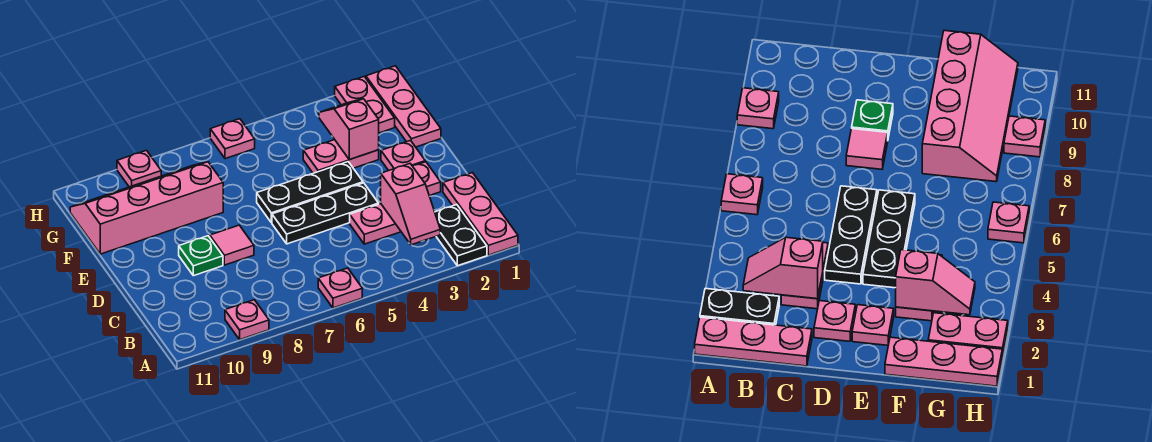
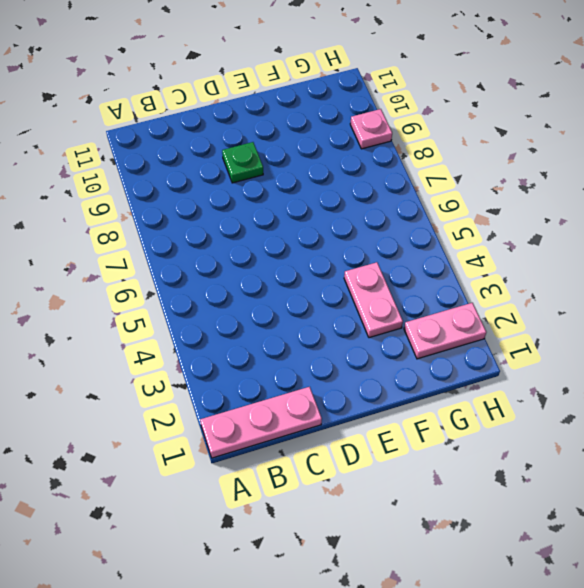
none -> black 1x2 plate [435,204,487,266]
none -> pink 1x1 plate [318,268,362,308]
none -> pink 1x1 plate [225,300,269,340]

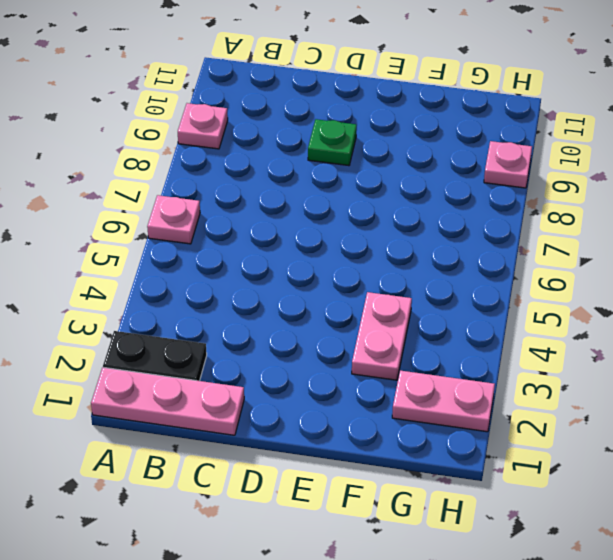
none -> pink 1x2 plate [350,204,401,244]
none -> pink 1x1 plate [413,162,441,196]
none -> black 1x3 plate [272,183,379,244]

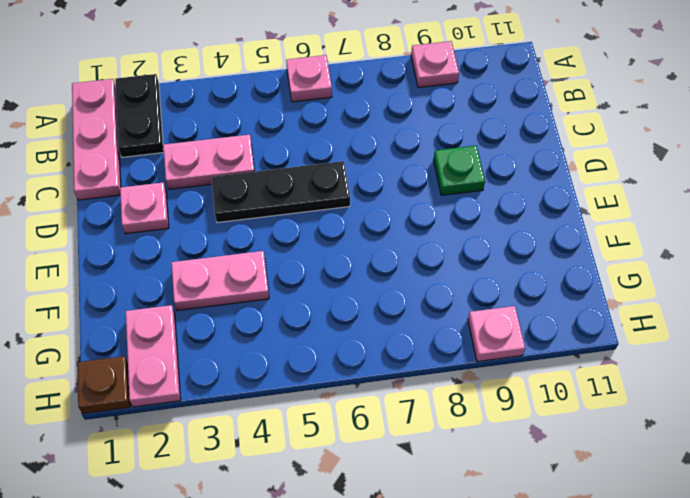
brown 1x1 plate [77,356,131,414] -> pink 1x3 plate [366,66,441,147]
none -> pink 1x1 tile [210,225,254,265]
none -> pink 1x1 plate [381,141,425,171]
none -> black 1x3 plate [257,162,363,223]

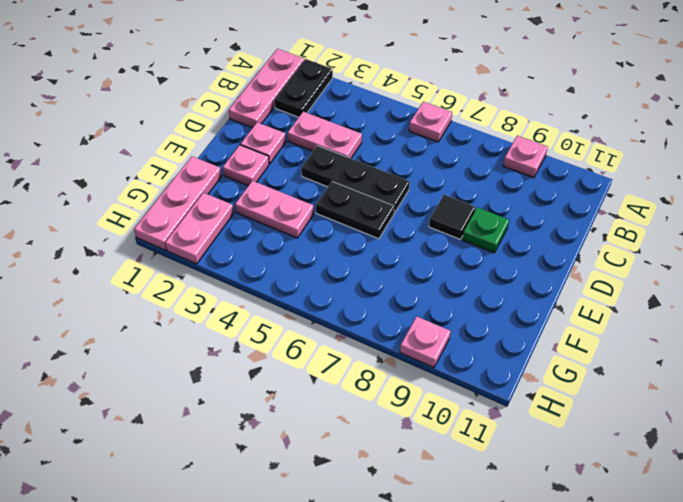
black 1x1 tile [429,195,475,239] -> pink 1x1 tile [210,225,254,265]
black 1x2 plate [316,181,394,239] -> black 1x3 plate [257,162,363,223]
none -> pink 2x4 slope [70,162,223,254]
none -> pink 1x1 plate [210,119,255,159]
none -> pink 1x2 slope [381,164,440,245]

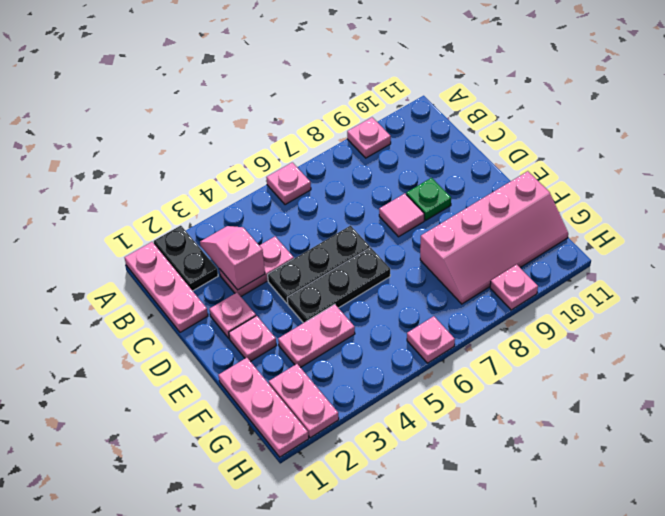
none -> pink 1x2 slope [319,99,379,160]

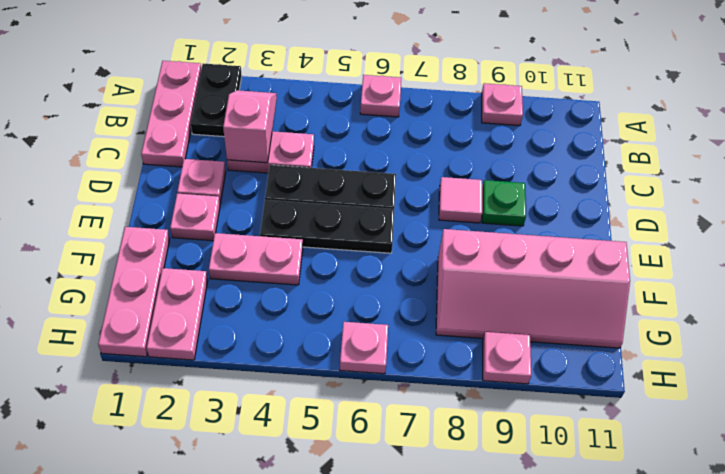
none -> pink 1x2 slope [319,99,379,160]

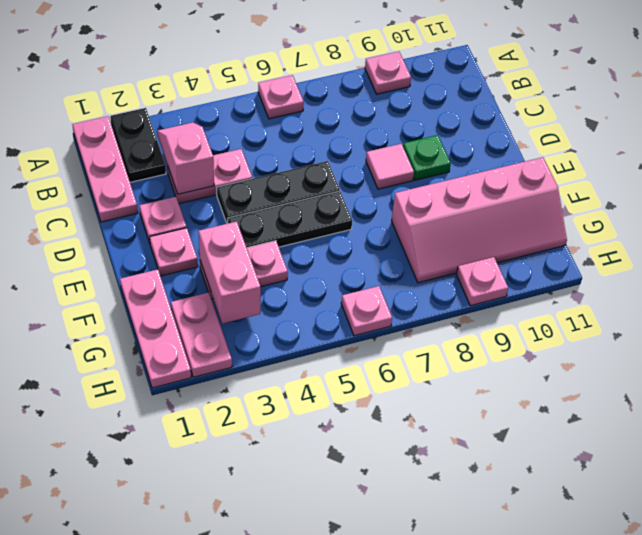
pink 1x2 brick [199,222,261,324] -> pink 1x2 slope [319,99,379,160]

